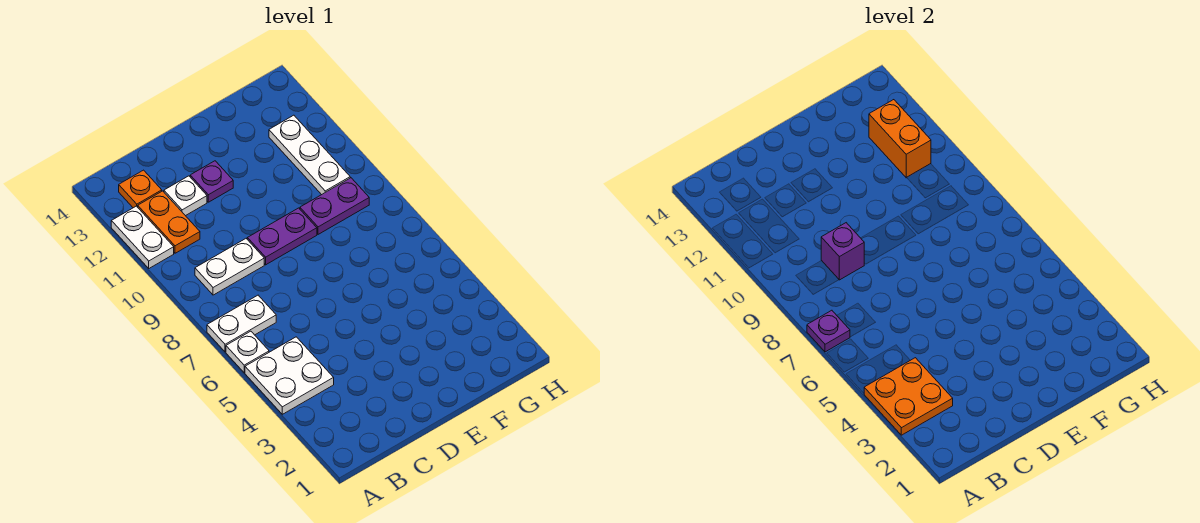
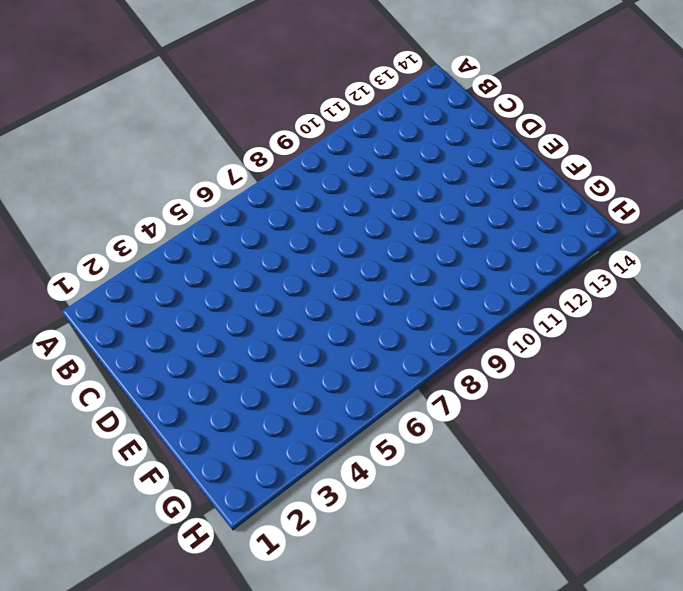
none -> white 2x2 plate [245,337,334,414]
none -> white 1x1 plate [226,331,269,373]
none -> white 1x2 plate [207,295,276,352]

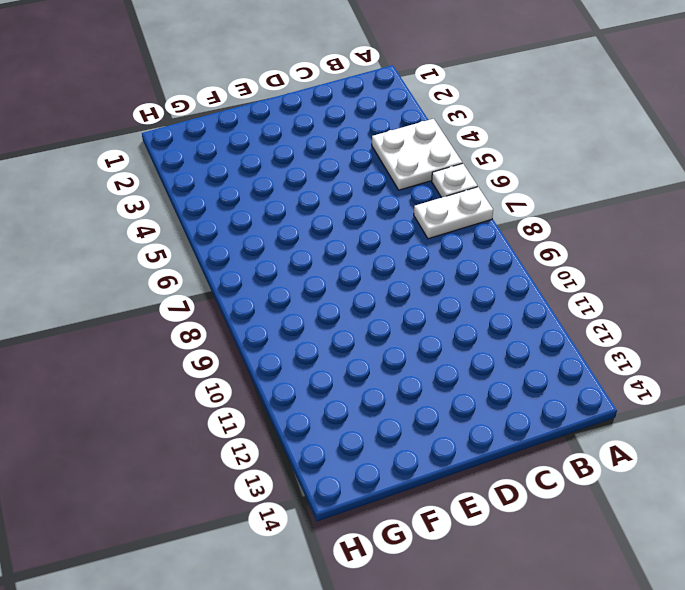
none -> white 1x2 plate [111,206,174,268]
none -> white 1x2 plate [195,239,264,295]
none -> orange 1x2 plate [138,191,200,253]

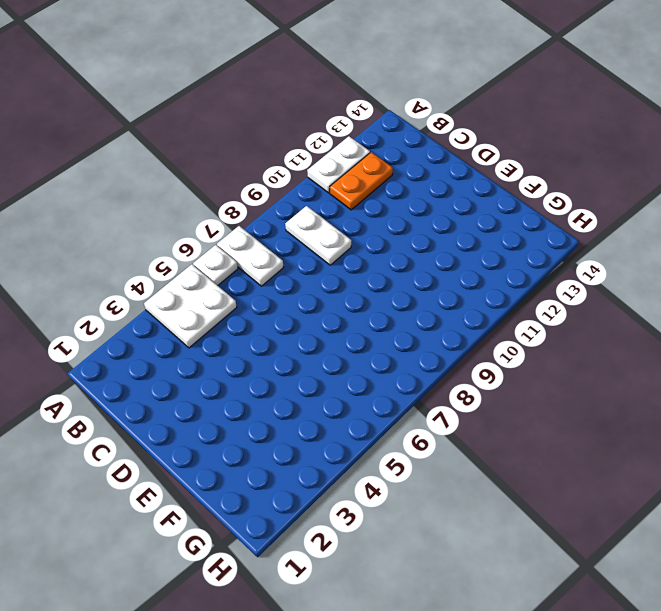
none -> orange 1x1 plate [119,170,162,208]
none -> white 1x1 plate [164,176,207,216]
none -> purple 1x2 plate [247,208,317,265]

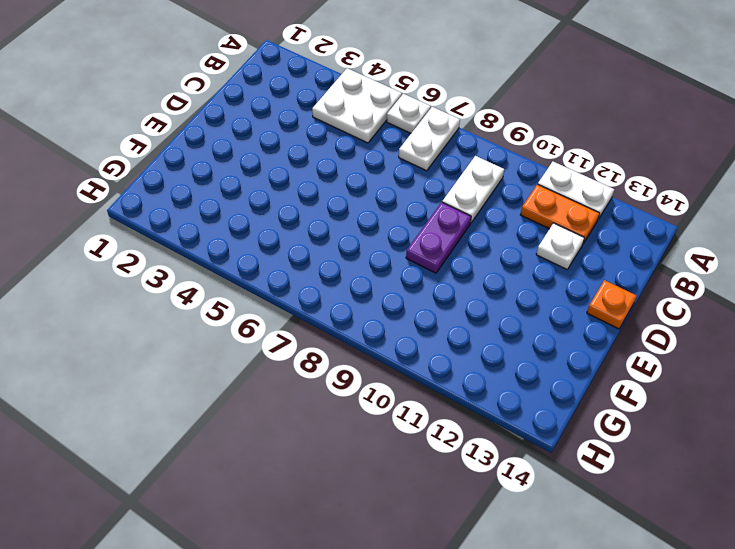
orange 1x1 plate [587,280,637,329] -> orange 1x1 plate moved to [119,170,162,208]
none -> purple 1x1 plate [190,161,233,202]
none -> purple 1x2 plate [300,178,369,234]
none -> white 1x3 plate [269,115,350,195]

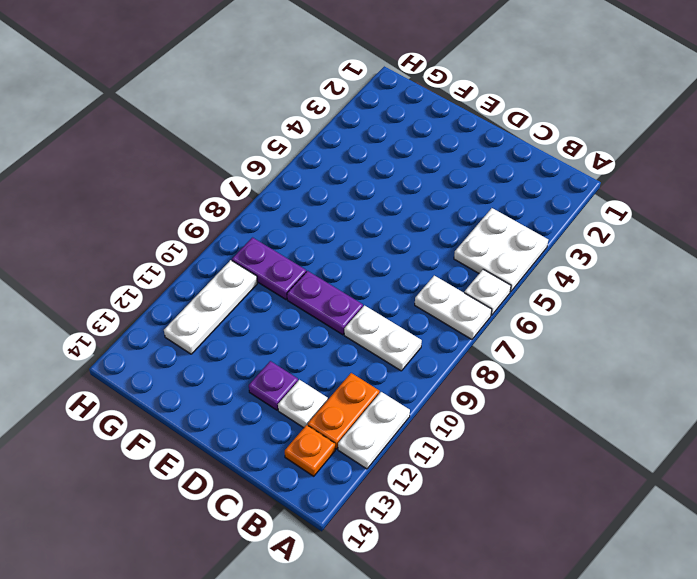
none -> orange 2x2 plate [864,358,953,435]
none -> purple 1x1 plate [807,310,850,352]
none -> purple 1x1 brick [821,223,864,280]

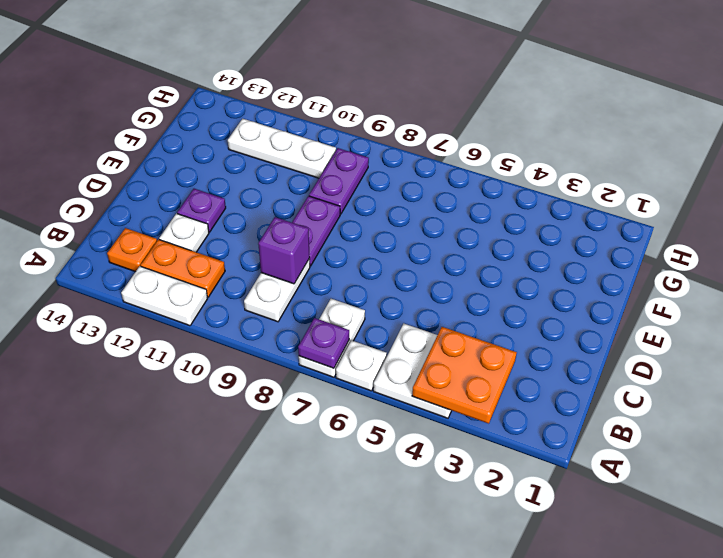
none -> orange 1x2 brick [869,100,931,178]

